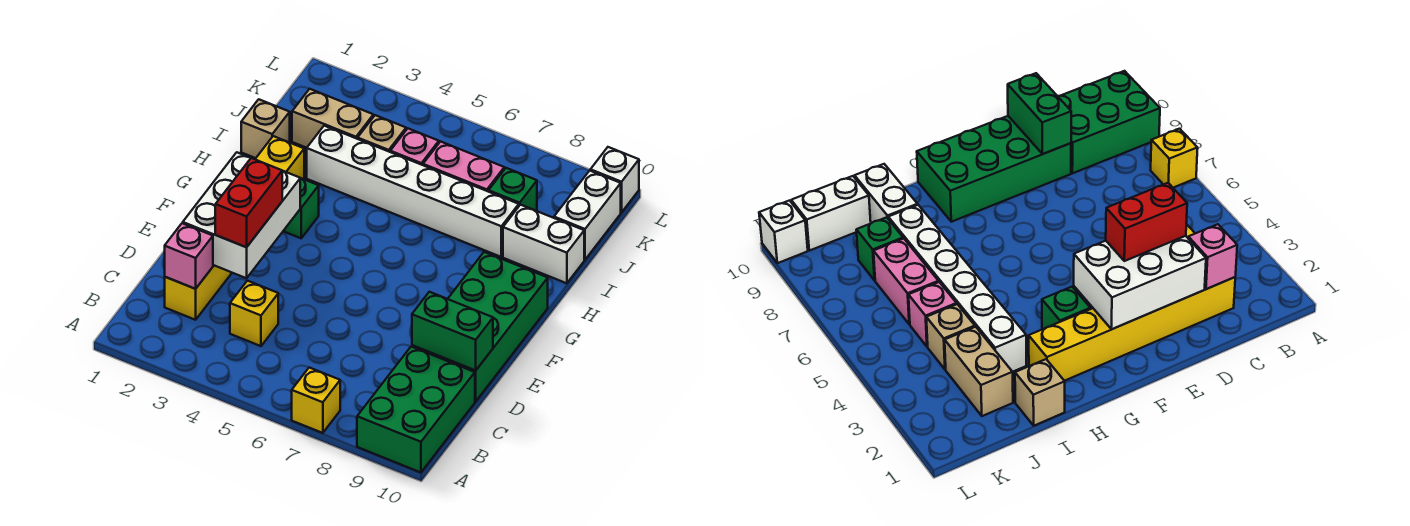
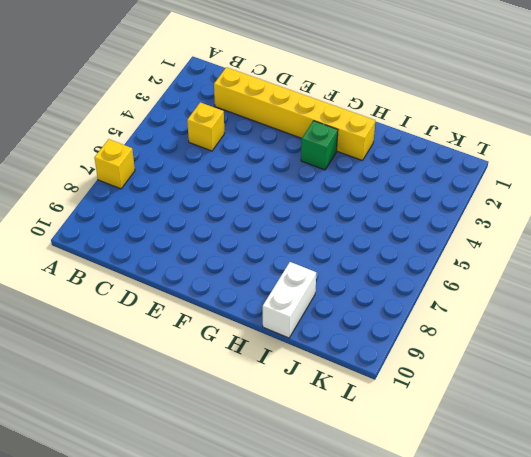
none -> green 2x3 brick [357,347,475,472]
none -> green 2x4 brick [412,252,548,402]
none -> tan 1x1 brick [241,99,290,158]

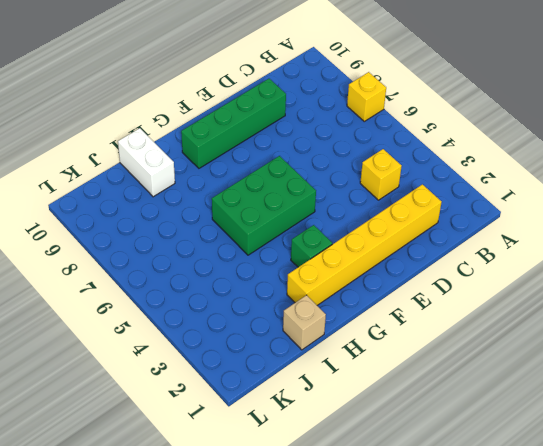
green 1x4 brick [181,79,286,168] -> green 2x4 brick [412,252,548,402]
green 2x3 brick [212,156,316,255] -> green 2x3 brick moved to [357,347,475,472]
none -> white 1x6 brick [307,126,519,257]
none -> tan 1x2 brick [292,89,373,148]
none -> tan 1x1 brick [358,115,406,152]

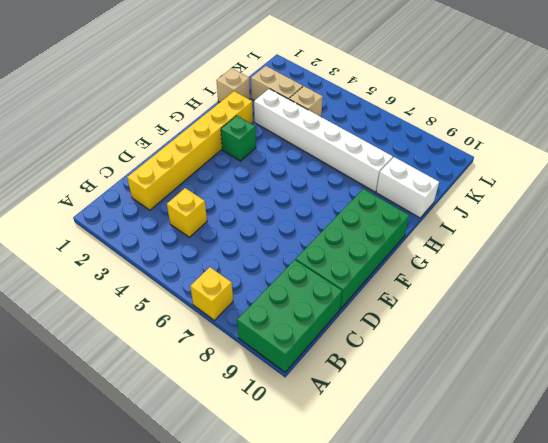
none -> pink 1x1 brick [390,128,439,165]
none -> pink 1x2 brick [423,142,504,192]
none -> green 1x1 brick [489,168,537,211]

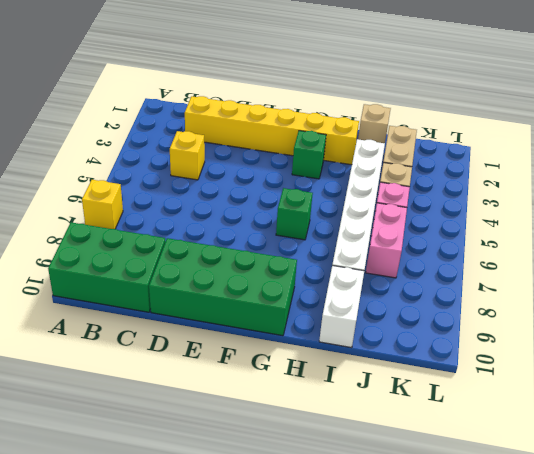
green 1x1 brick [276,188,313,240] -> green 1x1 brick moved to [489,168,537,211]
none -> white 1x2 brick [554,171,621,260]
none -> white 1x1 brick [590,147,639,212]
none -> pink 1x1 brick [165,223,213,289]

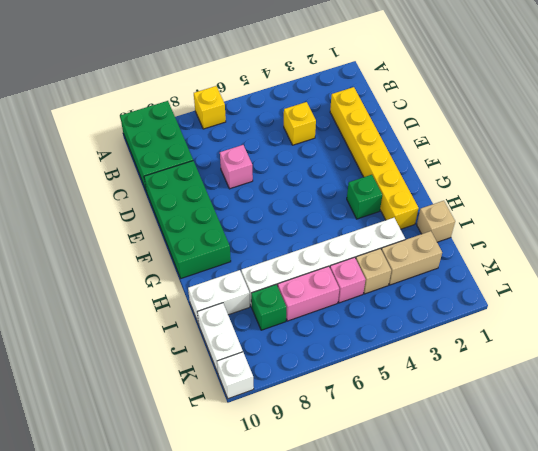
pink 1x1 brick [220,145,253,189] -> pink 1x1 brick moved to [165,223,213,289]
none -> white 2x3 brick [183,152,300,278]
none -> green 1x2 brick [412,292,493,371]
none -> red 1x2 brick [215,158,282,247]

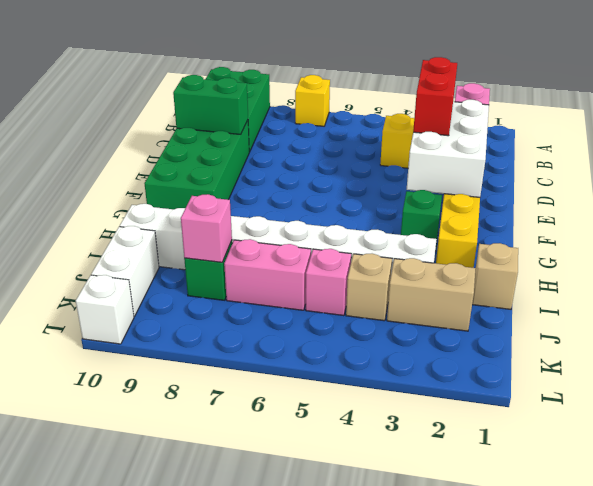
pink 1x1 brick [181,194,232,262] -> none

